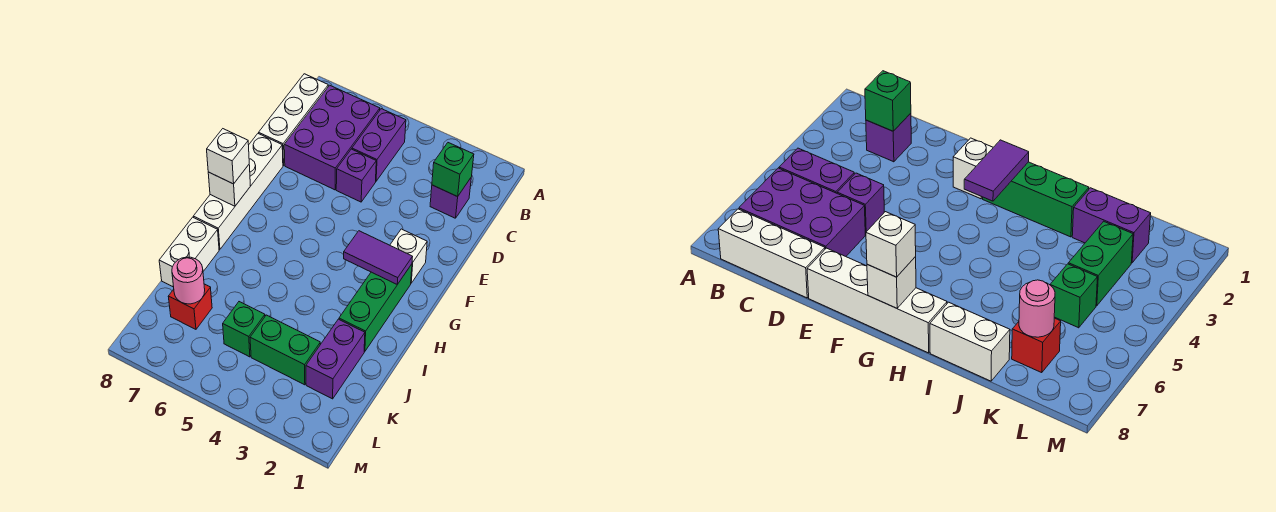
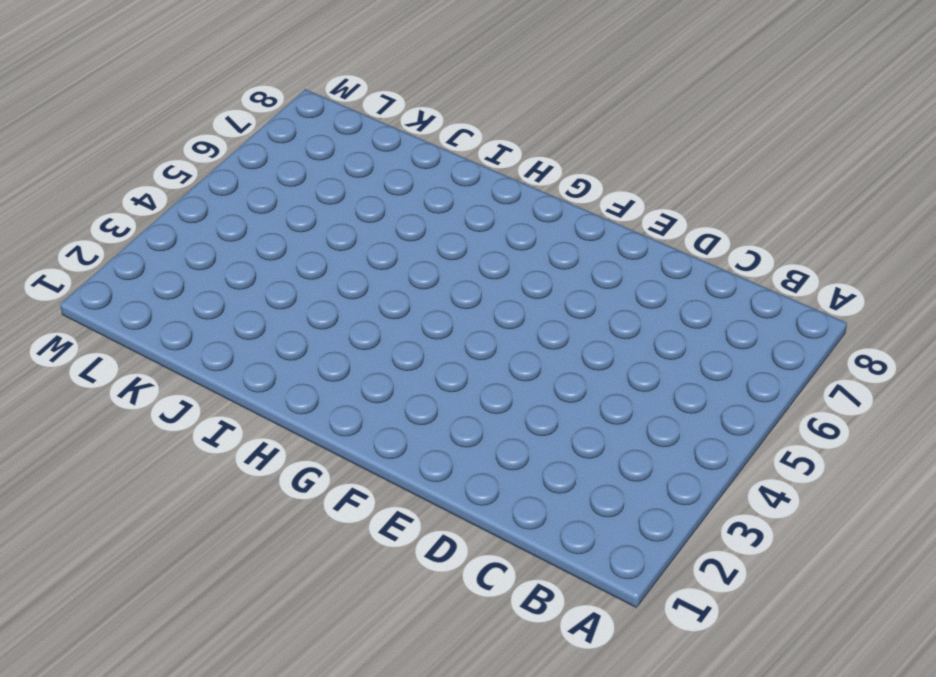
none -> purple 1x2 brick [352,109,406,181]
none -> purple 2x3 brick [284,85,380,190]
none -> white 1x3 brick [259,74,328,166]

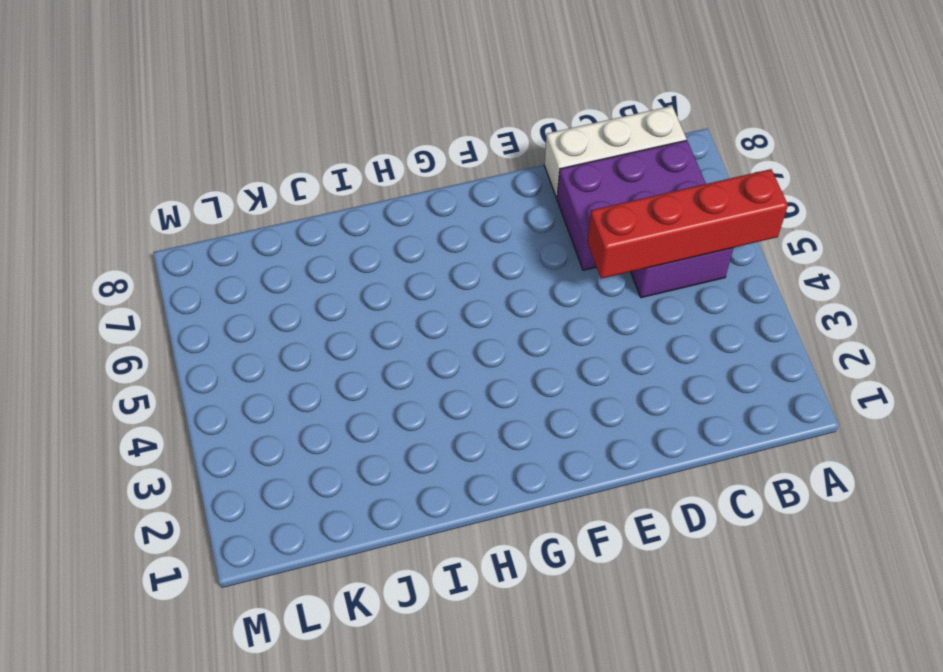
red 1x4 brick [587,169,788,279] -> none
none -> purple 1x1 brick [430,178,471,218]
none -> purple 1x1 brick [336,149,376,202]
none -> white 1x4 brick [193,133,283,249]

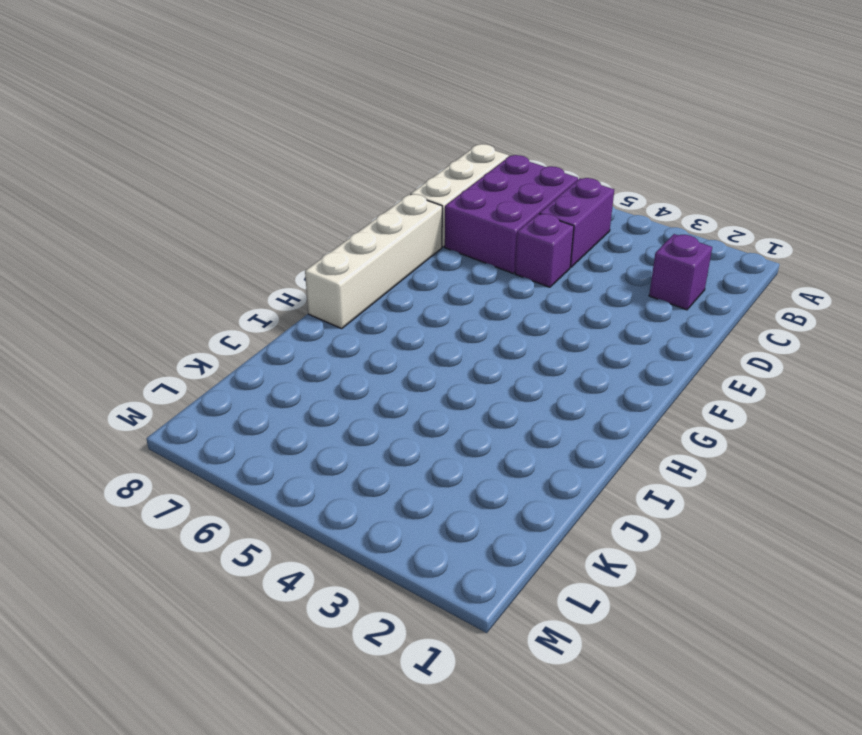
none -> white 1x1 brick [390,229,427,283]
none -> green 1x3 brick [339,264,412,352]
none -> white 1x2 brick [159,217,219,287]

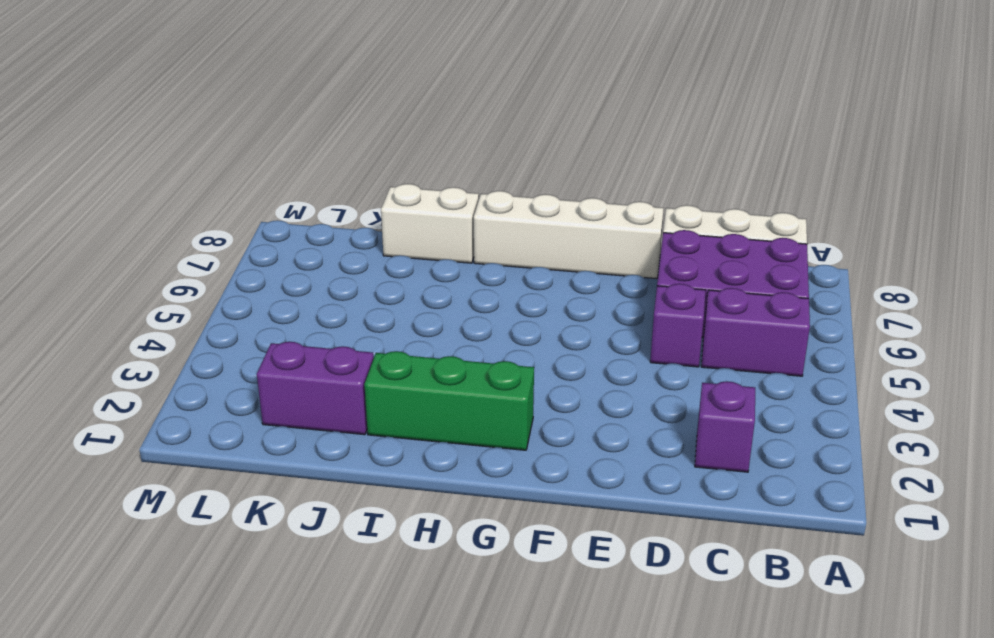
none -> white 1x1 brick [390,229,427,283]
none -> green 1x2 brick [250,315,320,385]
none -> green 1x1 brick [223,302,265,357]

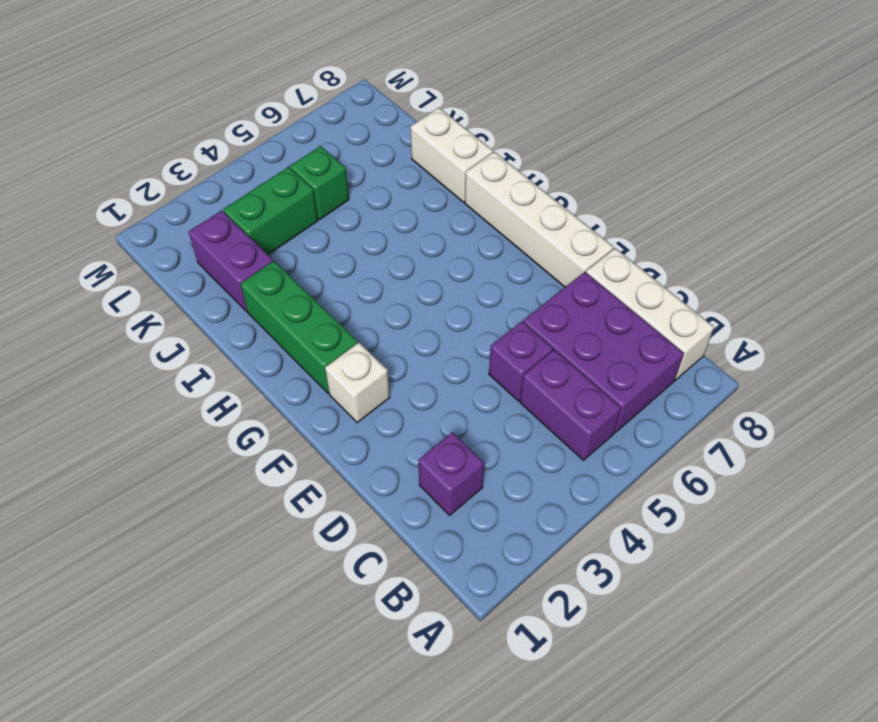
none -> red 1x1 brick [168,284,212,329]
none -> green 1x1 brick [432,143,474,197]
none -> purple 1x2 tile [344,231,412,284]

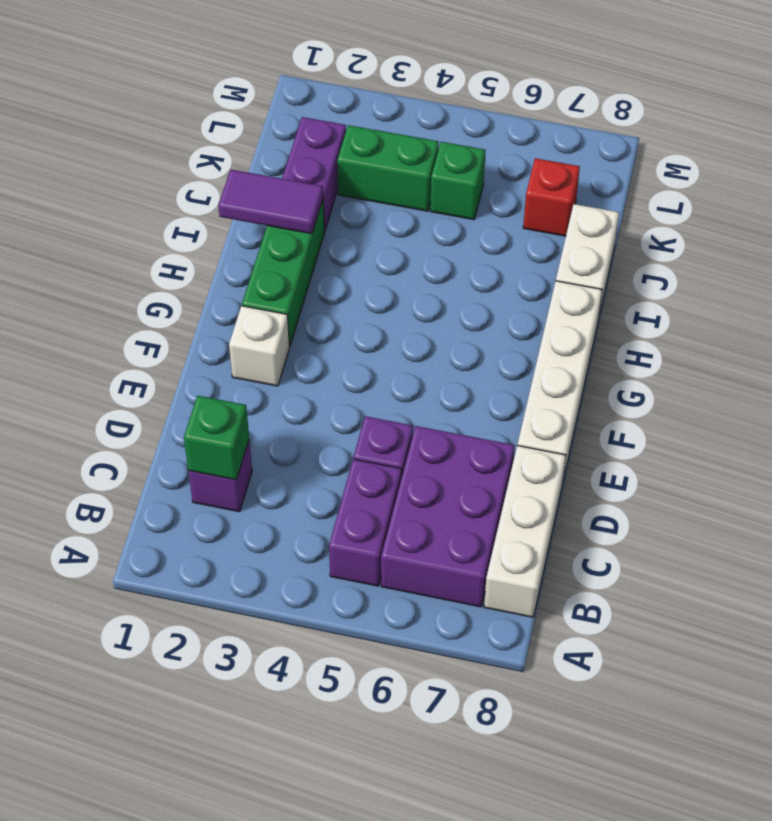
purple 1x2 tile [218,170,323,234] -> purple 1x2 tile moved to [344,231,412,284]
none -> white 1x1 brick [208,165,250,206]
none -> pink 1x1 round brick [172,257,205,304]
none -> white 1x1 brick [207,129,249,184]

